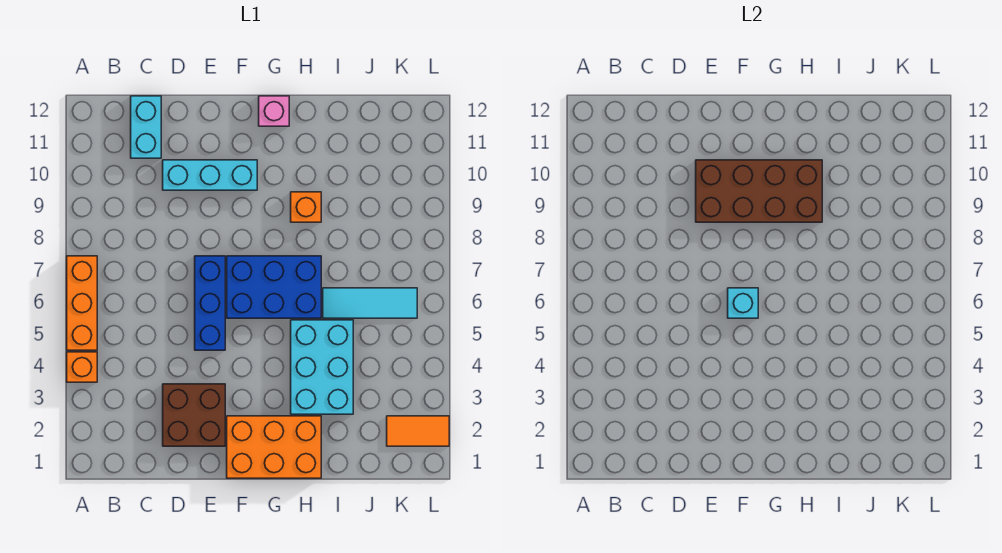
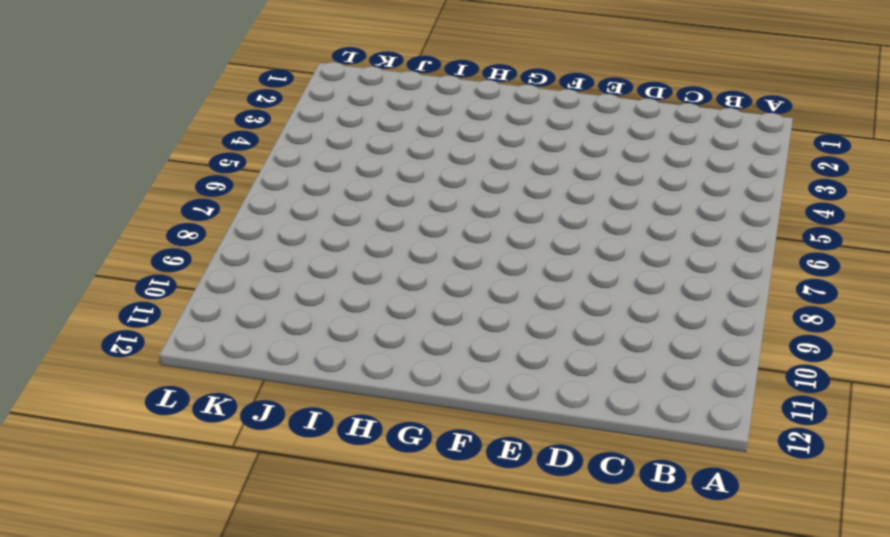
none -> orange 1x1 brick [67,352,97,382]
none -> orange 1x3 brick [67,256,97,350]
none -> cyan 1x2 brick [131,96,161,158]

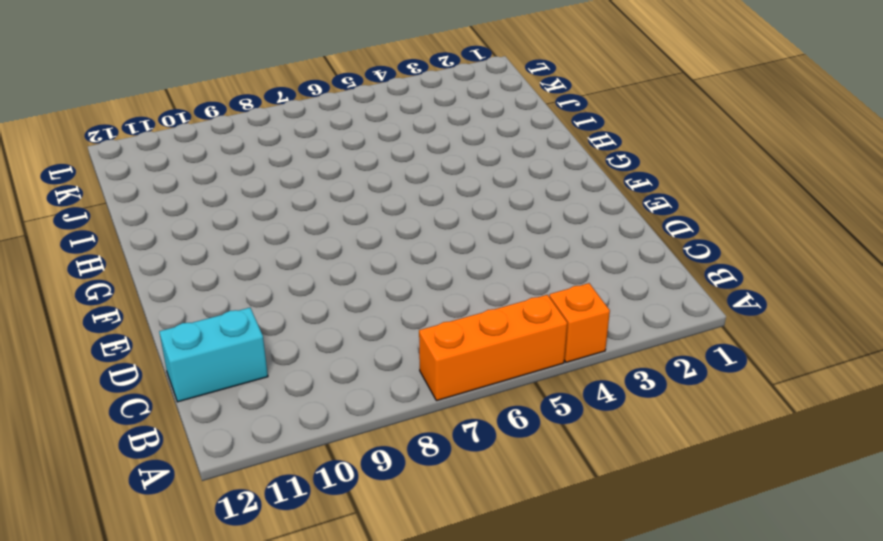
none -> brown 2x2 brick [163,384,225,446]
none -> cyan 1x3 brick [163,160,257,190]
none -> blue 1x3 brick [195,256,225,350]

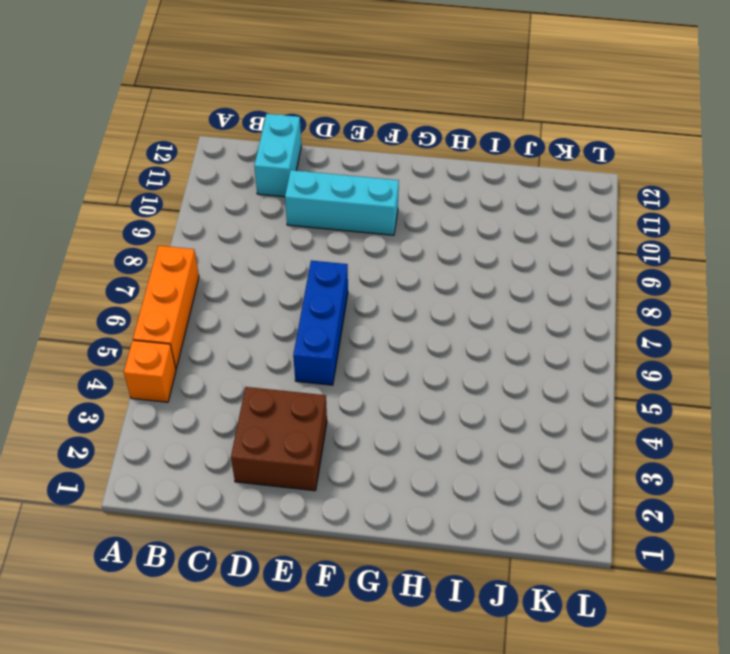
none -> orange 2x3 brick [227,416,321,478]
none -> blue 2x3 brick [227,256,321,318]
none -> pink 1x1 brick [259,96,289,126]

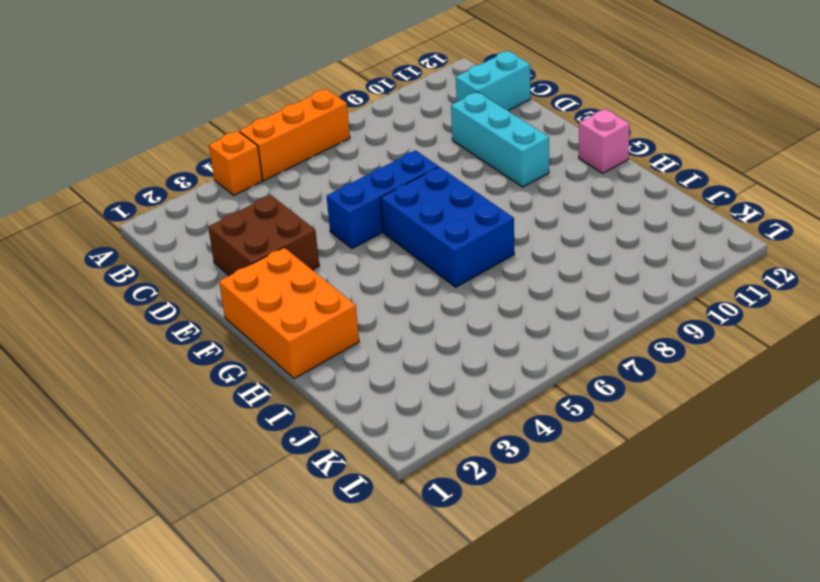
none -> cyan 2x3 brick [291,320,353,414]
none -> orange 1x1 brick [291,192,321,222]
none -> cyan 1x3 tile [323,288,417,318]

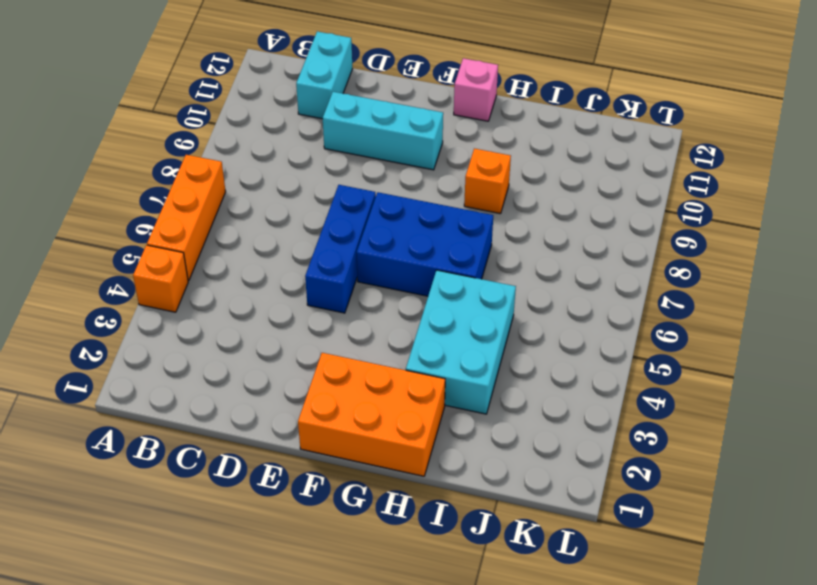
none -> brown 2x2 brick [163,384,225,446]
none -> cyan 1x3 tile [323,288,417,318]
none -> orange 1x2 tile [387,416,449,446]

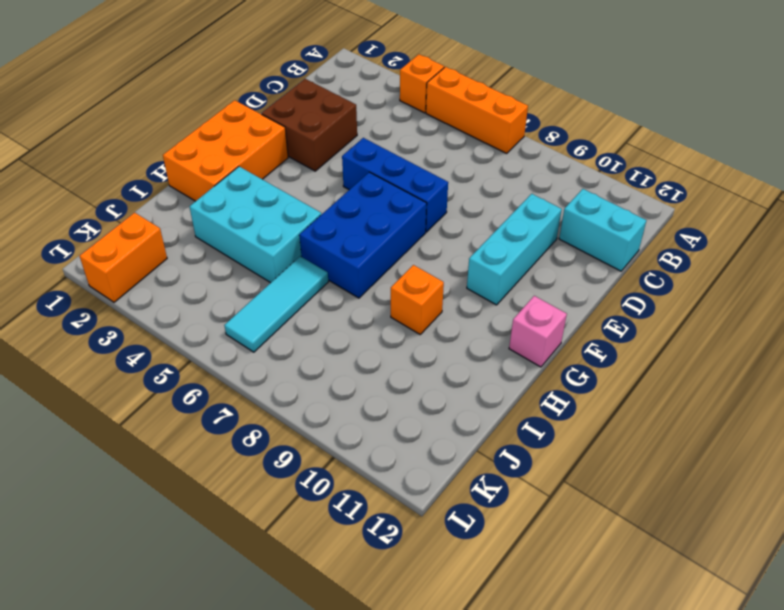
orange 1x2 brick [80,212,167,302] -> orange 1x2 tile [387,416,449,446]
none -> brown 2x4 brick [696,160,822,222]
none -> cyan 1x1 brick [728,288,758,318]

